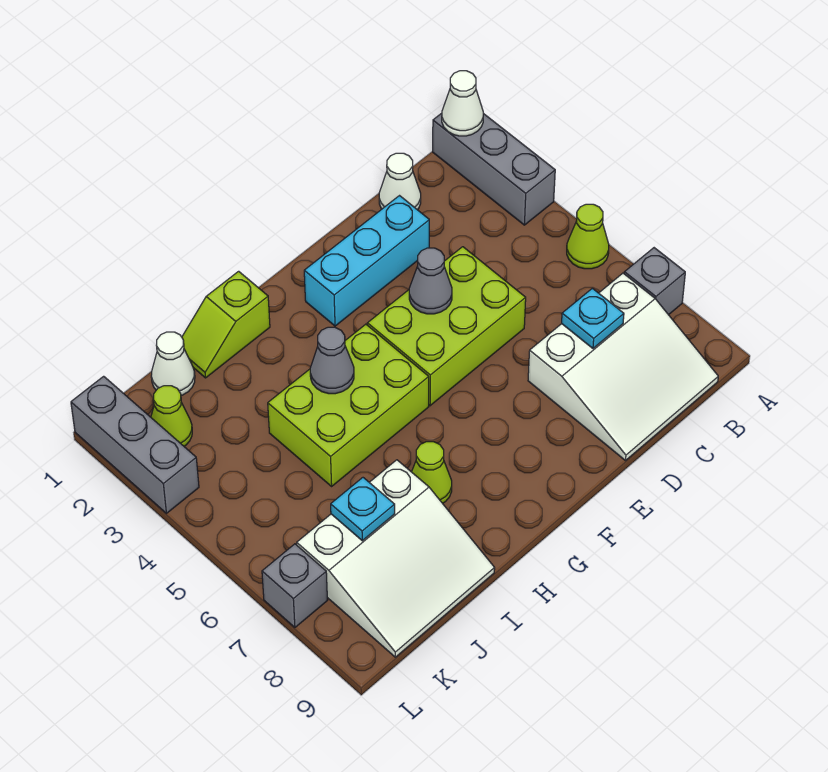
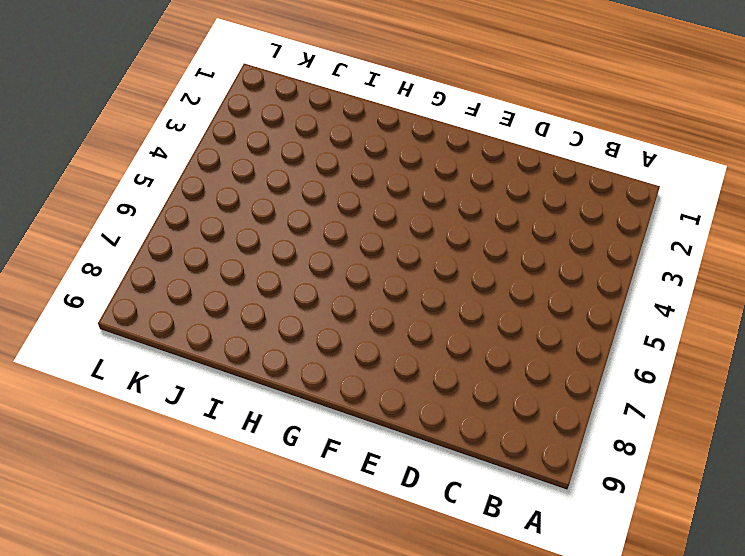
none -> grey 1x3 brick [433,113,555,225]
none -> lime 1x1 cone [567,204,609,269]
none -> grey 1x1 brick [624,248,685,315]

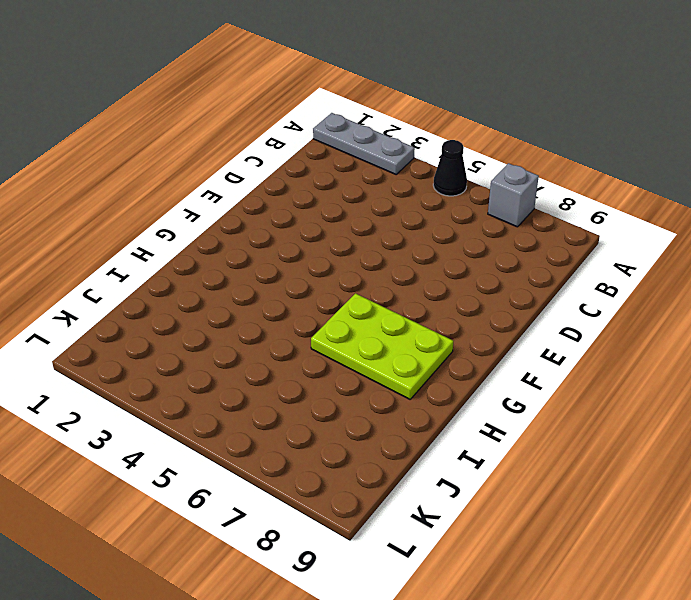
grey 1x3 plate [313,113,415,174] -> grey 1x3 brick [433,113,555,225]
black 1x1 cone [433,140,467,196] -> lime 1x1 cone [567,204,609,269]
lime 2x3 plate [311,293,453,399] -> lime 1x1 cone [412,442,452,503]
none -> white 3x3 slope [528,273,718,460]
none -> white 1x1 cone [379,153,421,210]
none -> cyan 1x3 brick [304,196,429,326]

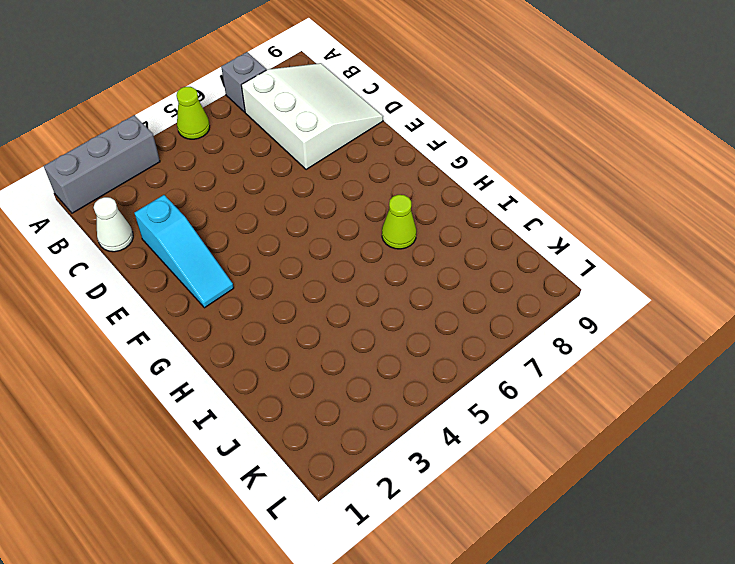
cyan 1x3 slope [134,195,234,308] -> cyan 1x3 brick [304,196,429,326]
none -> lime 2x3 brick [367,247,526,406]
none -> lime 2x3 brick [268,324,429,486]
none -> lime 1x2 slope [182,271,270,378]

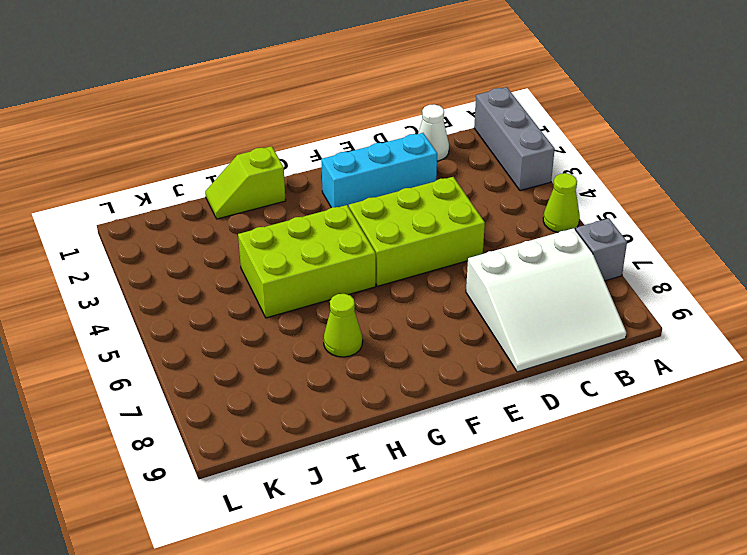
none -> white 3x3 slope [297,460,495,657]
none -> white 1x1 cone [151,332,195,396]
none -> lime 1x1 cone [151,386,192,446]

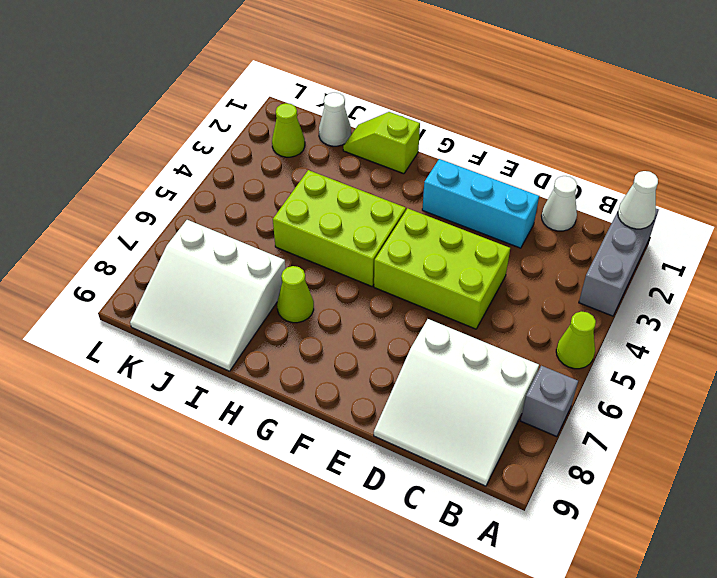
none -> grey 1x3 brick [71,376,199,513]
none -> grey 1x1 brick [262,544,327,627]
none -> cyan 1x1 plate [562,288,624,348]

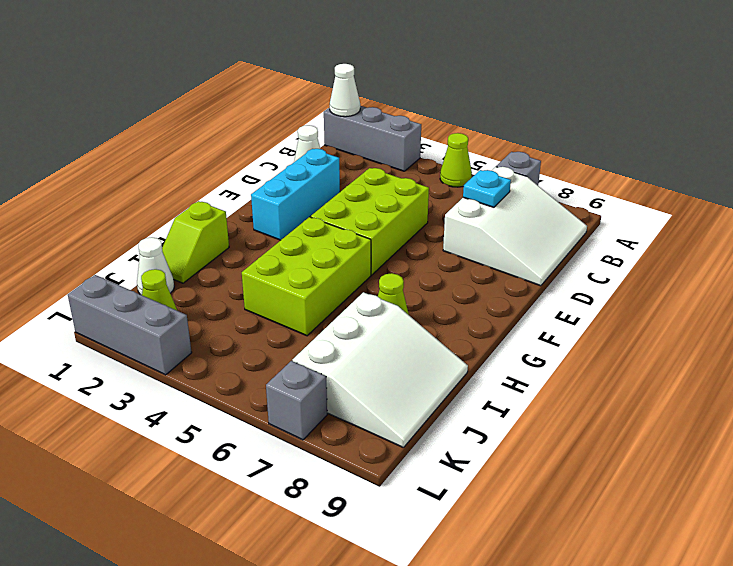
none -> grey 1x1 cone [409,248,452,314]
none -> grey 1x1 cone [310,327,354,394]
none -> cyan 1x1 plate [331,478,395,541]

